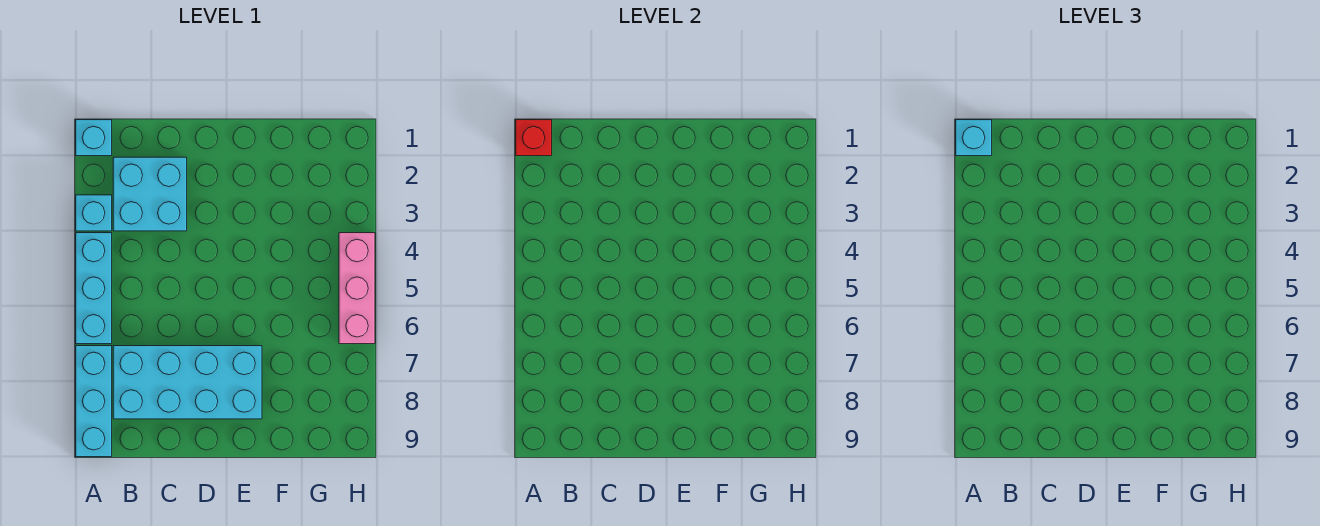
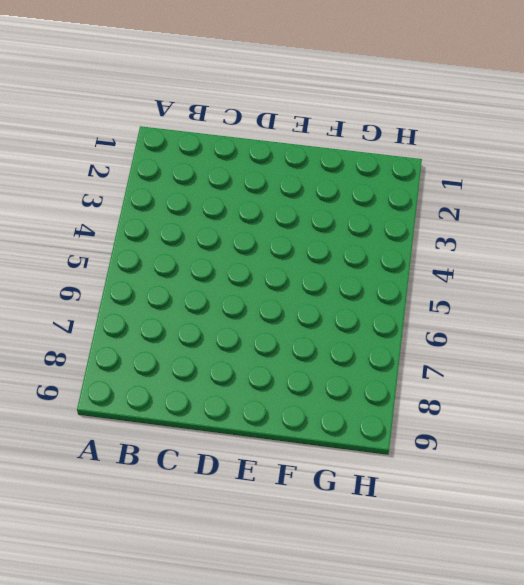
none -> cyan 1x1 brick [76,120,112,156]
none -> cyan 1x1 brick [76,195,112,231]

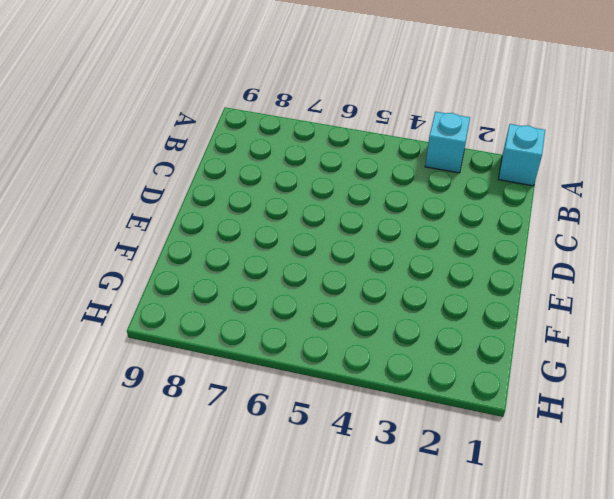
none -> cyan 1x3 brick [76,233,112,344]
none -> cyan 1x3 brick [76,346,112,457]

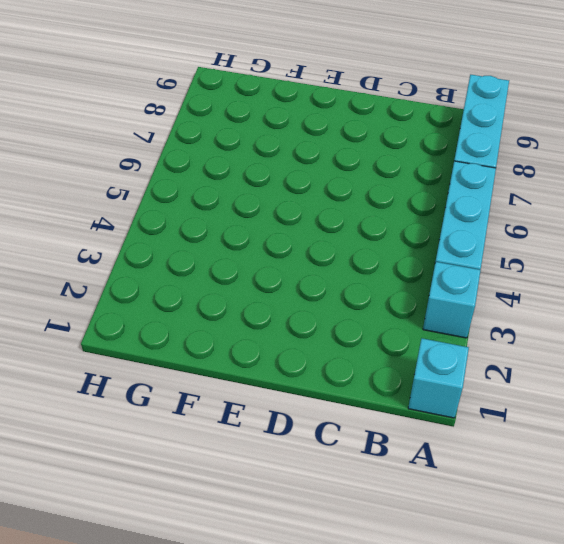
none -> cyan 2x2 brick [113,157,187,231]
none -> cyan 2x4 brick [113,346,262,419]

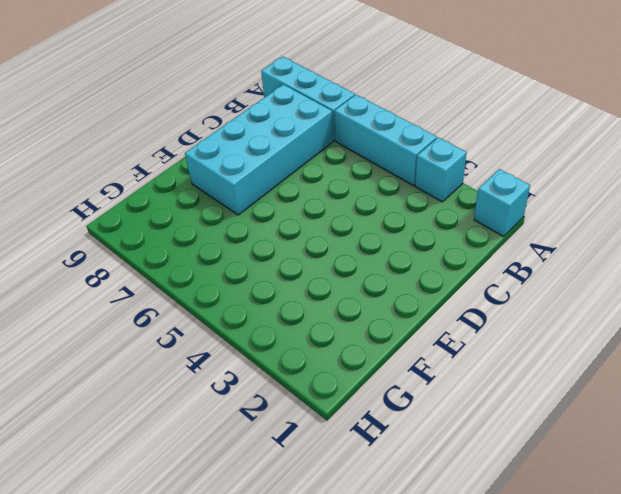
none -> cyan 2x2 brick [113,157,187,231]
none -> pink 1x3 brick [339,233,375,344]

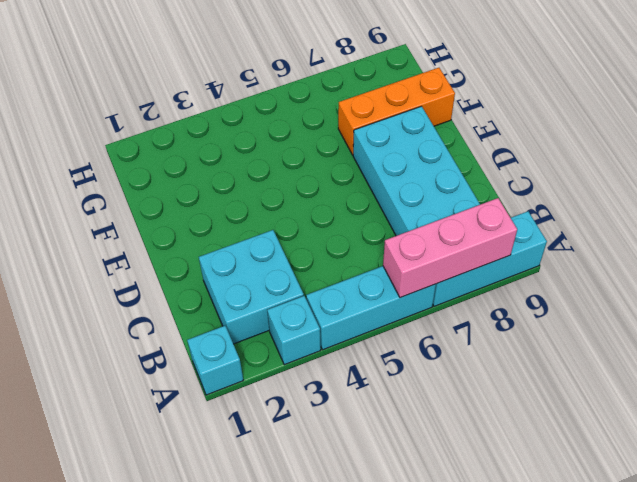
pink 1x3 brick [383,198,517,298] -> pink 1x3 brick moved to [339,233,375,344]
orange 1x3 brick [338,68,455,155] -> none
none -> red 1x1 brick [516,120,552,156]
none -> cyan 1x1 brick [956,120,992,156]

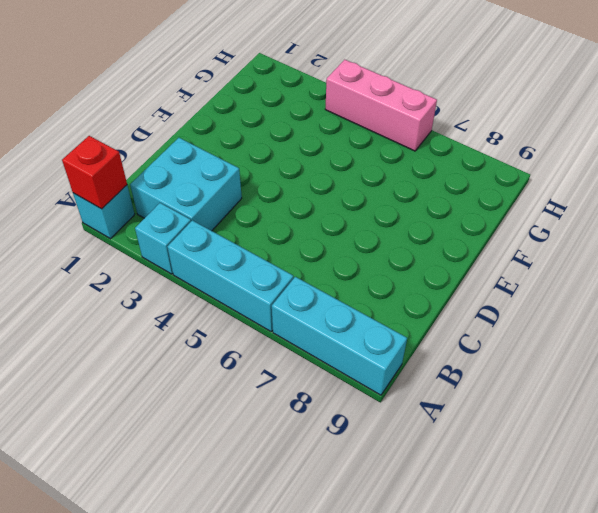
none -> cyan 2x4 brick [113,346,262,419]
none -> cyan 1x1 brick [956,120,992,156]

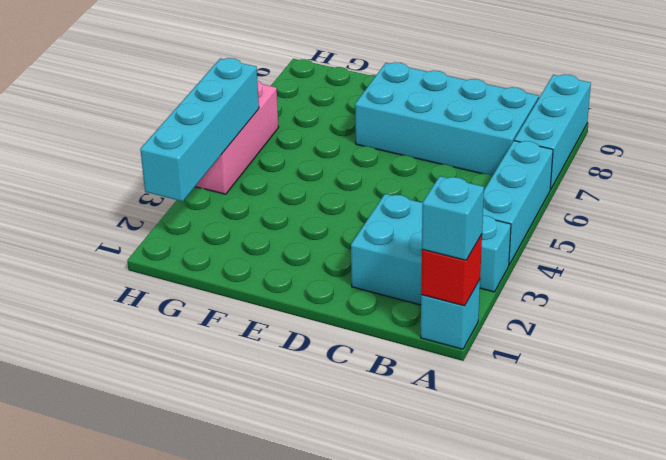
cyan 1x4 brick [140,58,259,201] -> none

